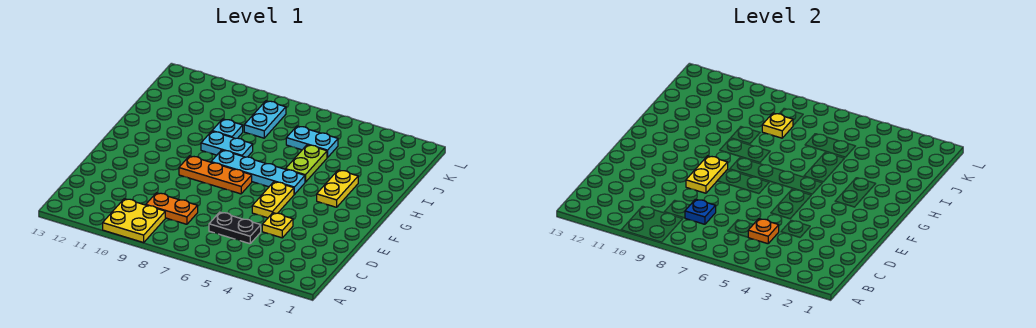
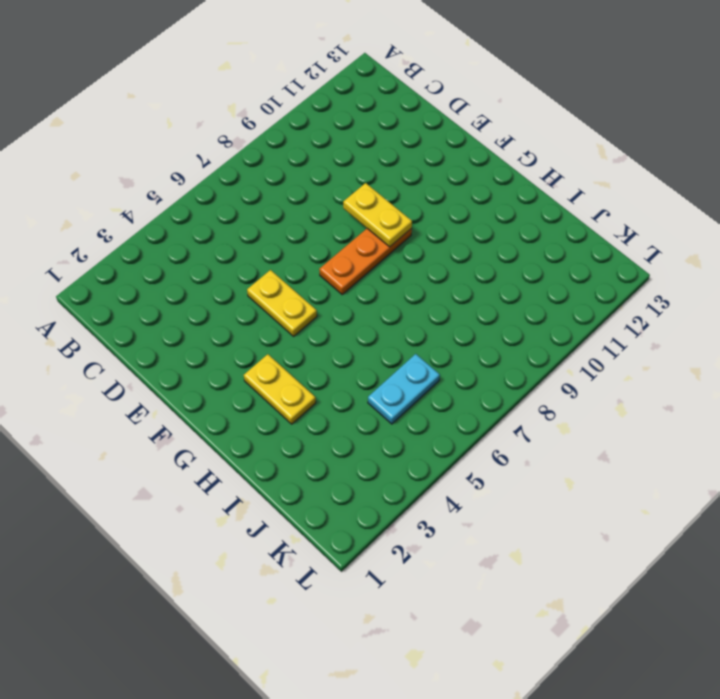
none -> yellow 2x2 plate [103,199,165,243]
none -> black 1x2 plate [209,212,261,244]
none -> orange 1x2 plate [146,193,198,224]

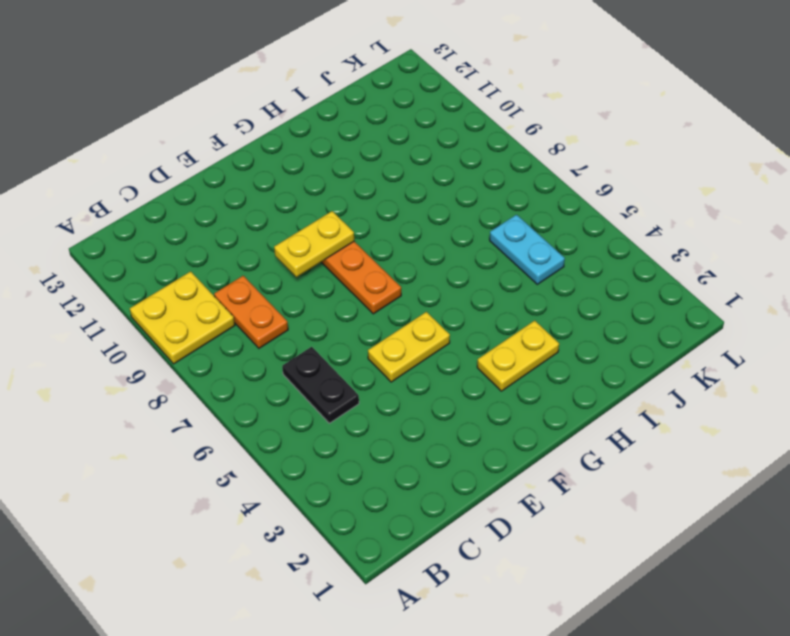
none -> yellow 1x1 plate [262,213,293,238]
none -> cyan 1x4 plate [211,150,305,194]
none -> lime 1x2 plate [286,145,327,182]

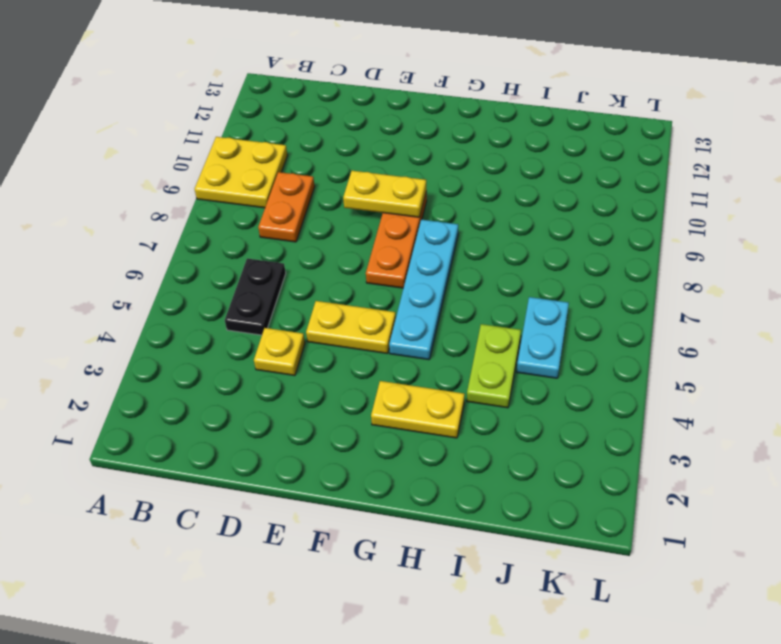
lime 1x2 plate [467,324,521,408] -> lime 1x2 plate turned to [286,145,327,182]
none -> cyan 1x2 plate [201,131,253,157]
none -> cyan 1x1 plate [212,119,243,139]
none -> cyan 1x2 plate [244,101,286,138]

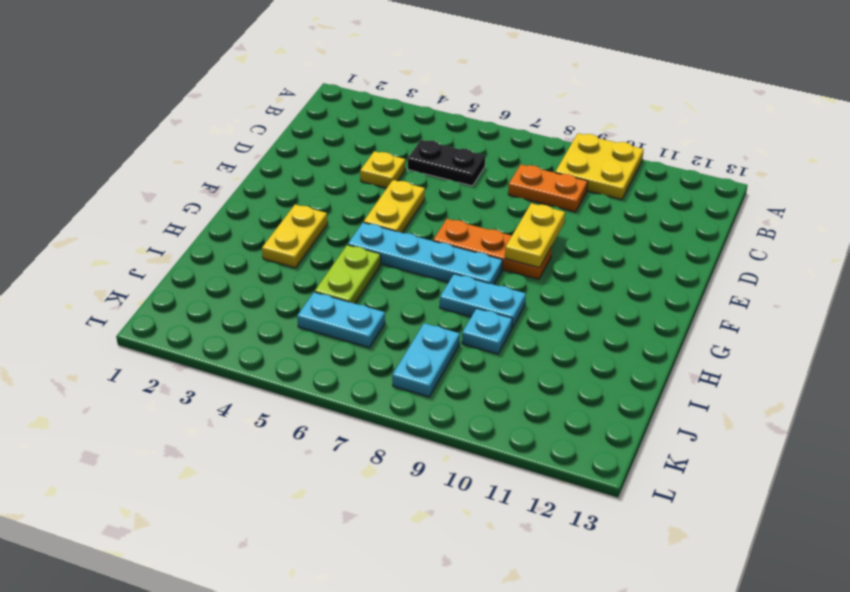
none -> orange 1x1 plate [748,219,779,244]
none -> blue 1x1 plate [685,199,716,224]
none -> yellow 1x1 plate [762,113,793,138]

